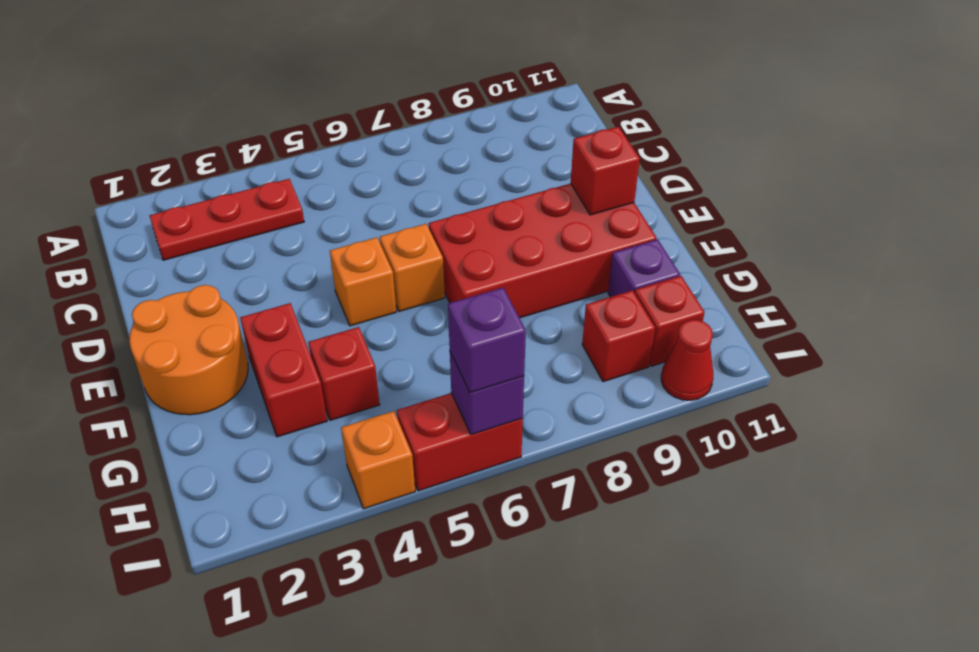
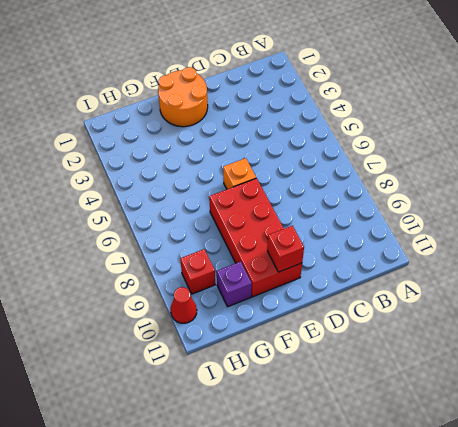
none -> red 1x3 plate [150,179,304,260]
none -> orange 1x1 brick [330,237,396,326]
none -> red 1x2 brick [240,303,327,437]

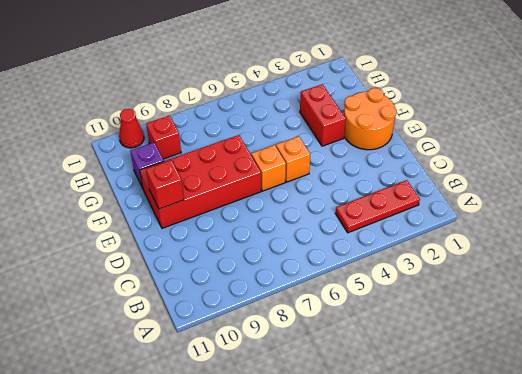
none -> red 1x1 brick [308,327,380,420]
none -> red 1x1 brick [635,276,705,366]
none -> orange 1x1 brick [341,411,415,509]

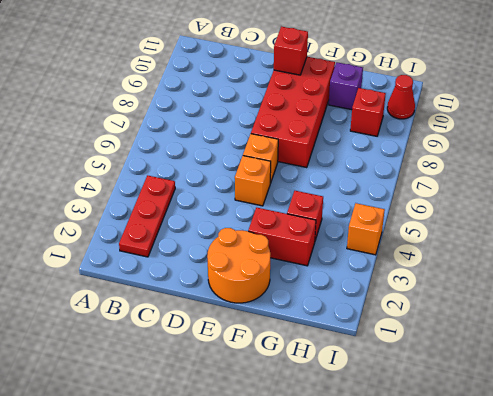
none -> red 1x1 brick [635,276,705,366]
none -> red 1x2 brick [397,393,523,491]
none -> purple 1x1 brick [450,352,524,435]

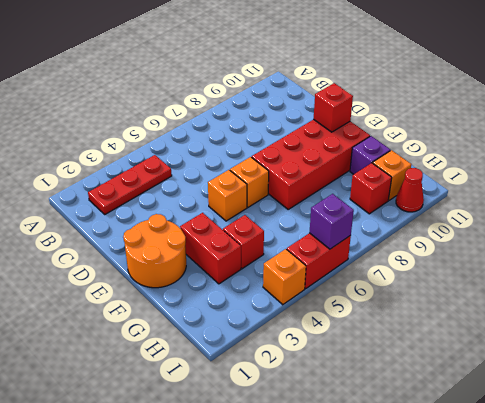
orange 1x1 brick [373,150,411,200] -> red 1x1 brick [635,276,705,366]
none -> purple 1x1 brick [448,288,526,393]

